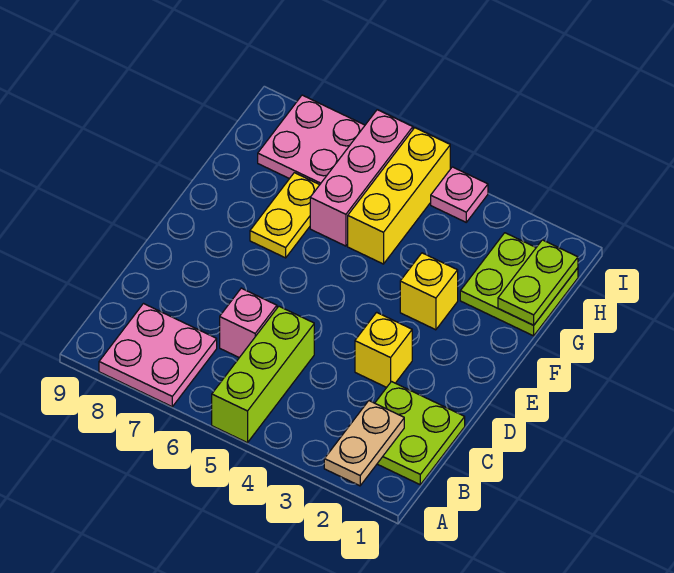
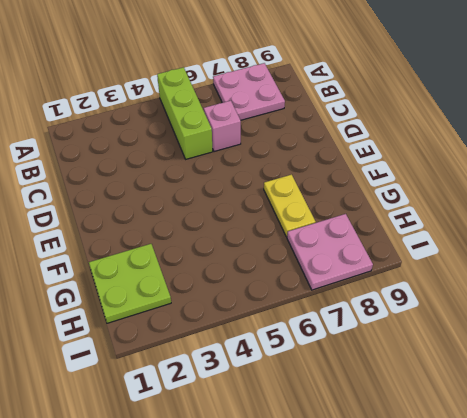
none -> lime 2x2 plate [375,382,465,485]
none -> yellow 1x1 brick [355,312,412,387]
none -> yellow 1x1 brick [400,253,458,330]

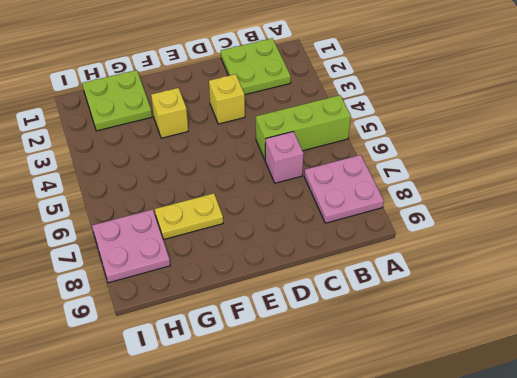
none -> yellow 1x3 brick [348,128,450,264]
none -> pink 1x3 brick [310,110,413,246]
none -> pink 1x1 plate [431,167,488,222]

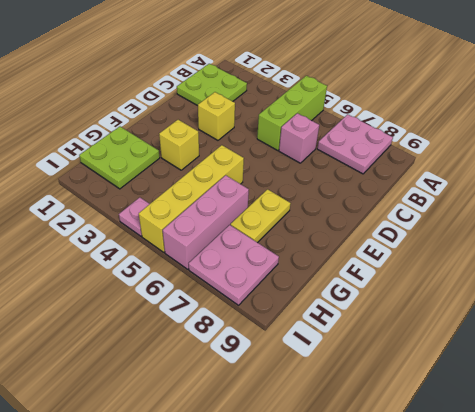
yellow 1x4 brick [139,145,244,252] -> yellow 1x3 brick [348,128,450,264]
none -> tan 1x2 plate [324,401,404,486]
none -> lime 1x2 plate [498,240,578,325]

